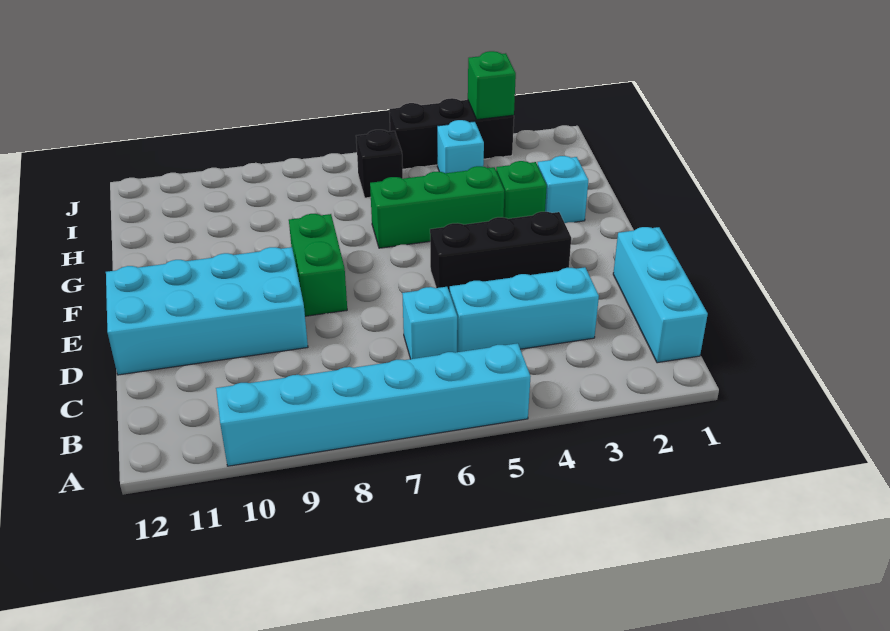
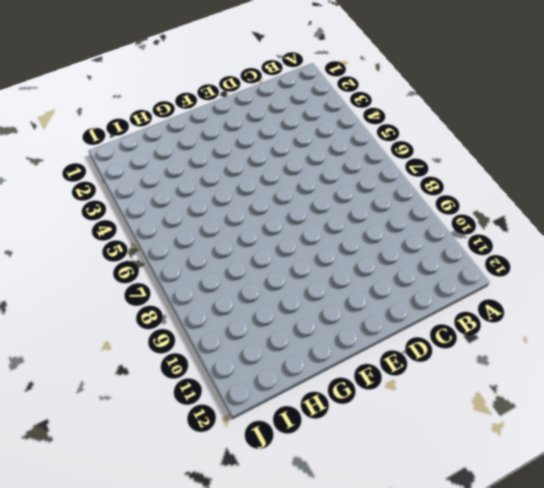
none -> cyan 1x6 brick [216,343,531,466]
none -> cyan 1x3 brick [613,227,708,363]
none -> cyan 1x3 brick [450,267,599,352]

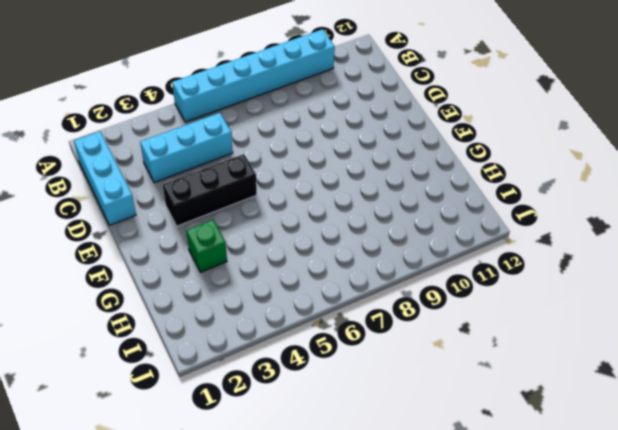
none -> cyan 1x1 brick [402,287,457,359]
none -> cyan 2x4 brick [106,247,308,375]
none -> green 1x2 brick [289,214,347,316]

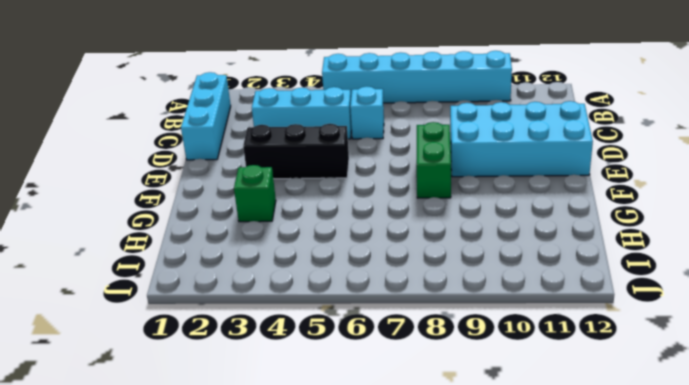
none -> cyan 1x1 brick [538,156,588,223]
none -> green 1x3 brick [370,166,504,248]
none -> cyan 1x1 brick [437,120,484,173]

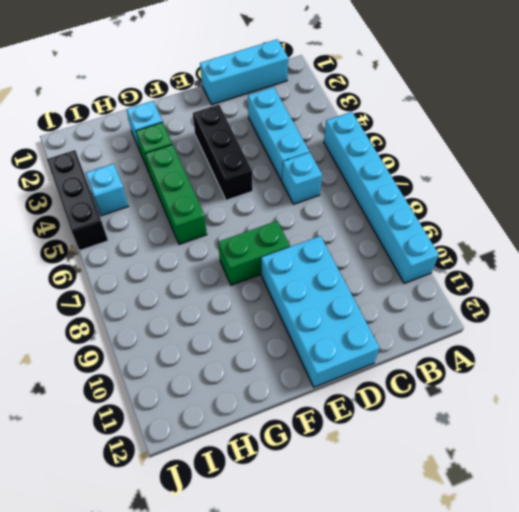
none -> black 1x1 brick [356,130,403,198]
none -> green 1x1 brick [468,51,516,120]

